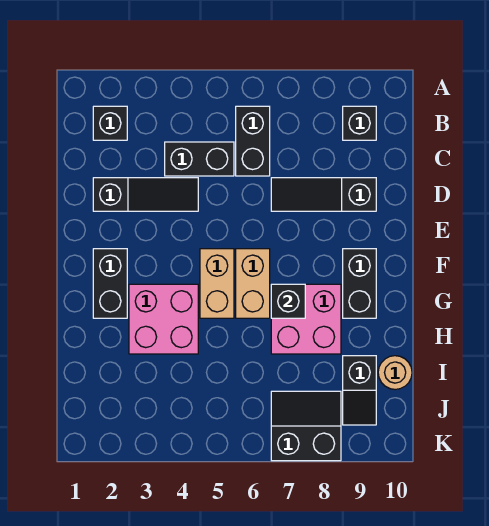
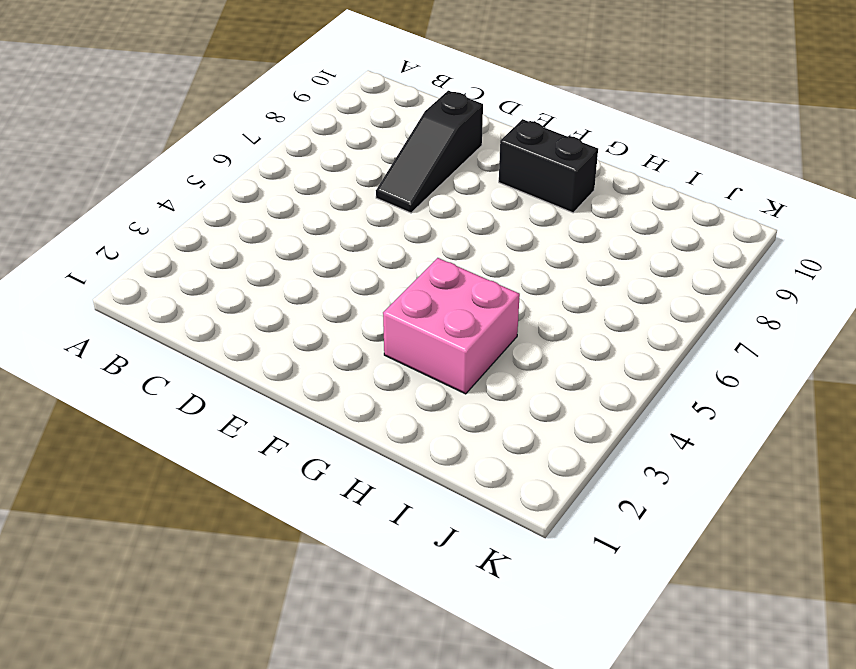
none -> black 1x1 brick [93,106,127,140]
none -> black 1x2 brick [236,106,270,176]
none -> black 1x1 brick [343,106,376,140]

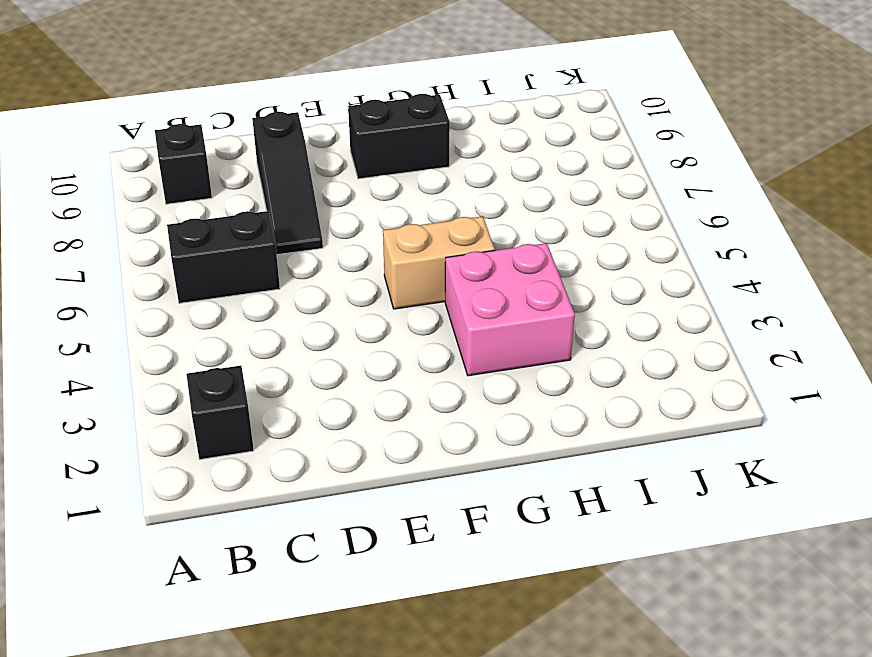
none -> black 1x2 brick [165,142,234,176]
none -> black 1x3 slope [93,178,198,211]
none -> black 1x2 brick [93,249,127,318]

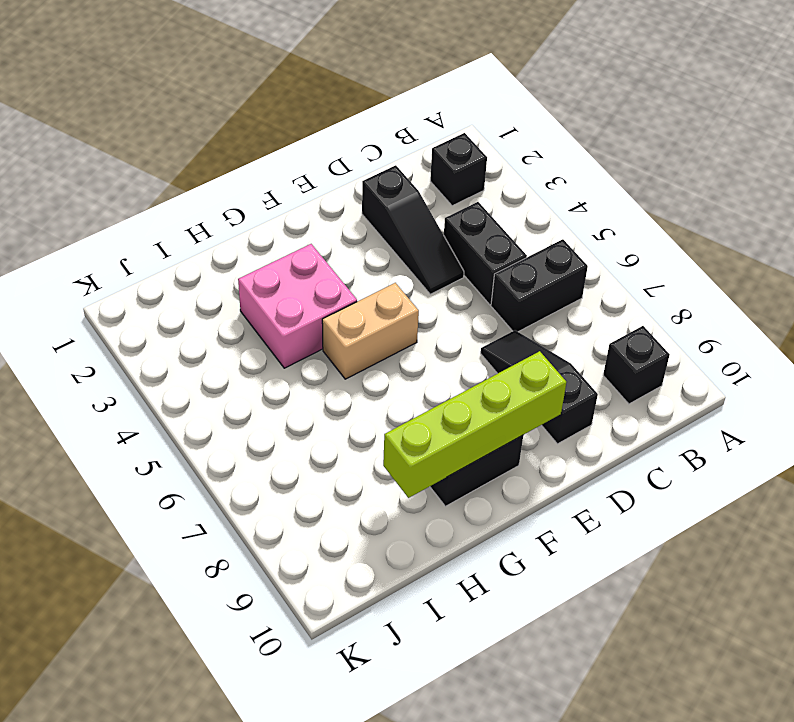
lime 1x4 brick [383,351,567,498] -> none
none -> black 1x2 brick [93,249,127,318]
none -> tan 1x2 brick [236,249,270,318]
none -> pink 2x2 brick [271,284,341,354]

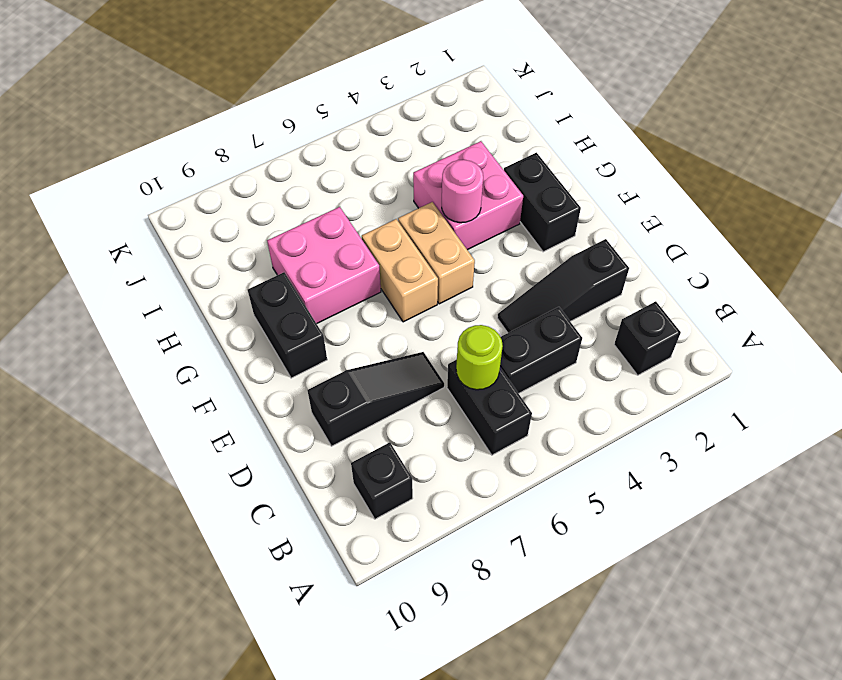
lime 1x1 round brick [456,325,503,390] -> none
pink 1x1 round brick [442,160,483,223] -> none
none -> black 1x2 slope [343,356,376,425]
none -> tan 1x1 round brick [378,356,412,389]
none -> black 2x2 slope [271,391,341,461]

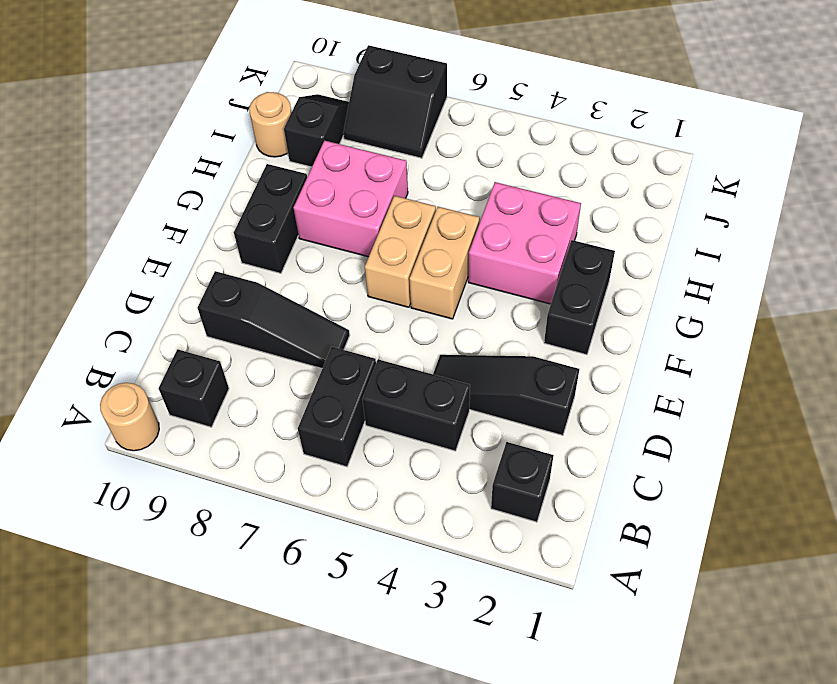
tan 1x1 round brick [100,383,159,451] -> none
none -> black 1x1 brick [271,284,305,318]

